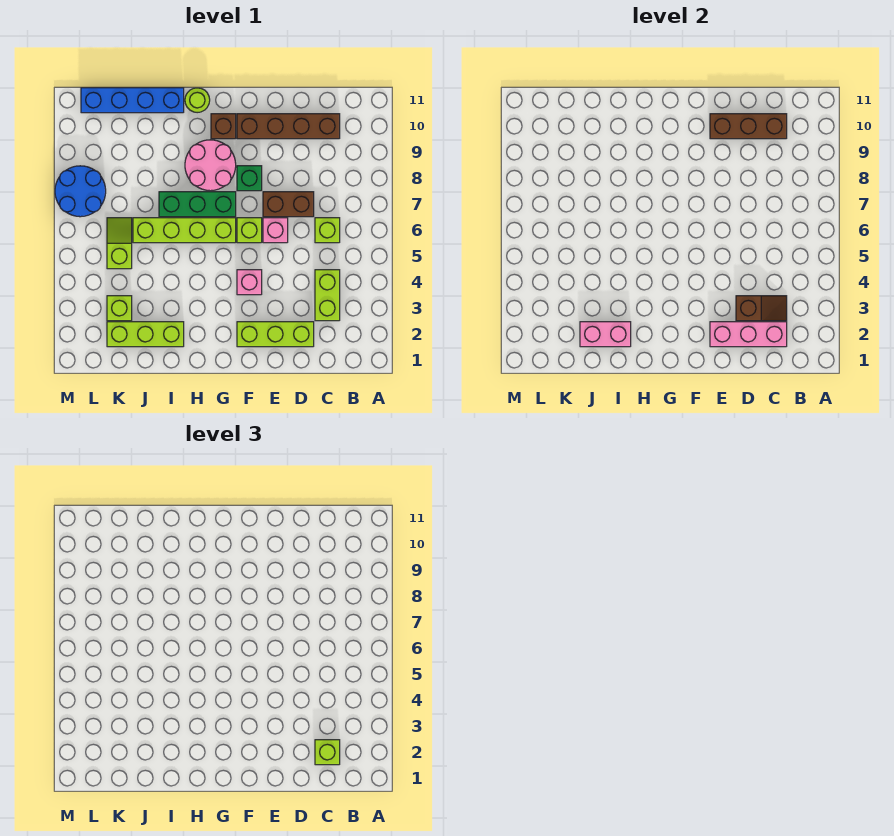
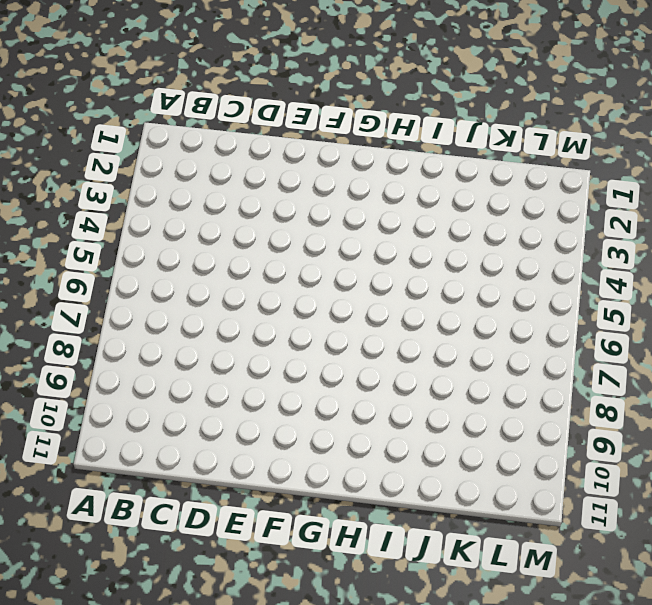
none -> lime 1x2 brick [315,270,340,321]
none -> lime 1x1 brick [315,218,340,243]
none -> brown 1x4 brick [237,114,340,139]

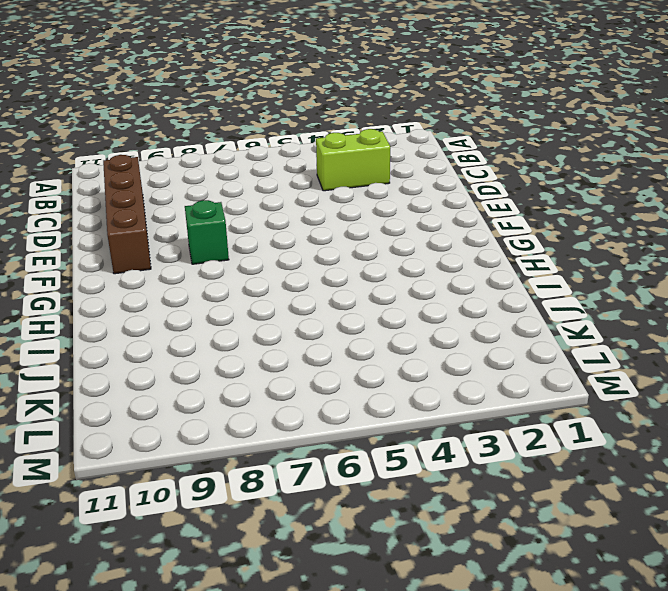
none -> lime 1x1 brick [315,218,340,243]
none -> lime 1x3 brick [237,322,314,347]
none -> brown 1x2 brick [263,192,314,217]

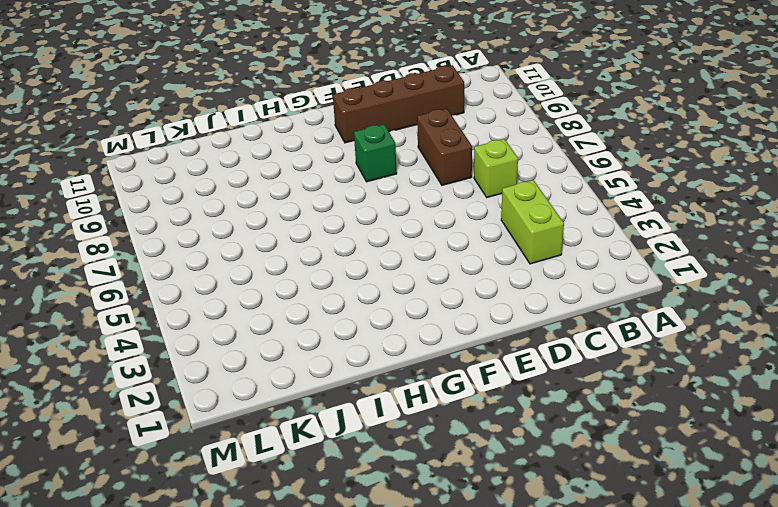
brown 1x2 brick [417,109,472,185] -> brown 1x2 brick turned to [263,192,314,217]
none -> lime 1x3 brick [237,322,314,347]
none -> pink 1x1 brick [263,218,288,243]
none -> pink 1x1 brick [237,270,262,295]

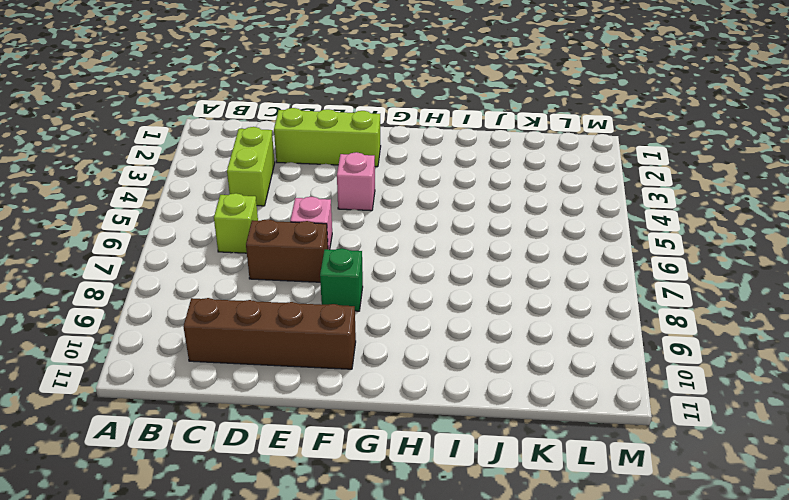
none -> lime 1x1 brick [237,218,262,243]
none -> lime 1x4 brick [133,218,236,243]
none -> green 1x3 brick [159,192,236,217]

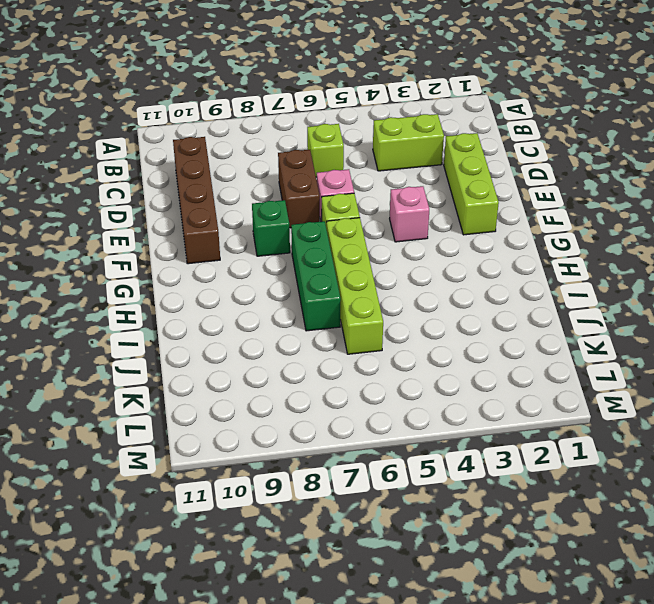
none -> pink 2x2 round brick [185,140,236,191]
none -> brown 1x1 brick [211,114,236,139]
none -> lime 1x1 round brick [185,88,210,113]

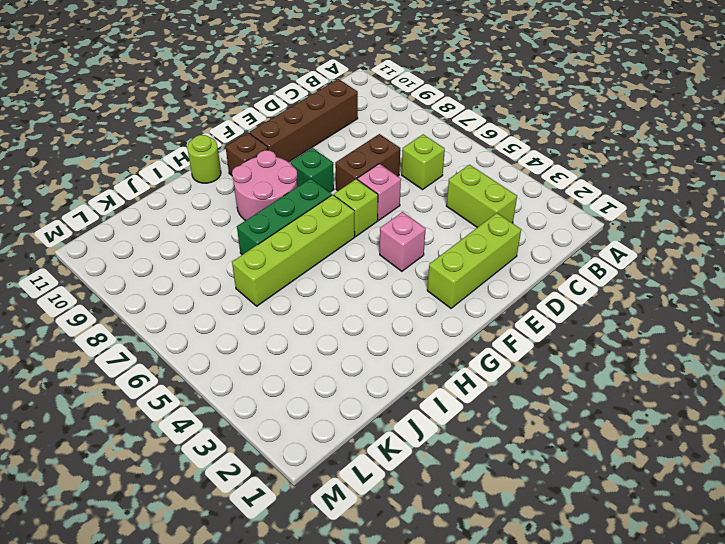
none -> lime 1x3 brick [107,322,184,347]
none -> blue 1x4 brick [81,88,184,113]
none -> lime 1x1 brick [107,296,132,321]

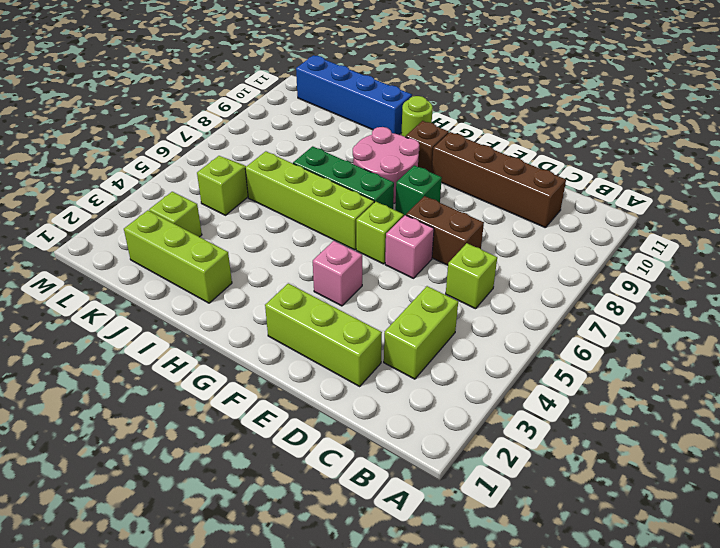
none -> blue 2x2 round brick [55,166,106,217]
none -> pink 1x3 brick [710,322,787,347]
none -> brown 1x2 slope [736,296,787,321]

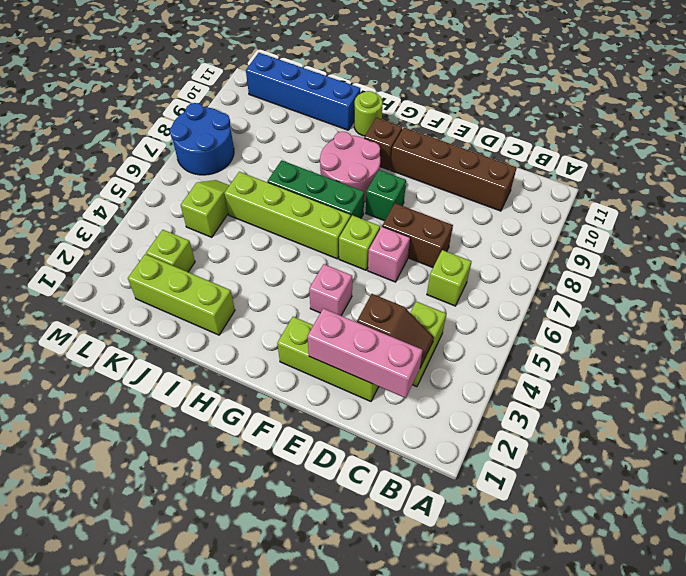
none -> brown 1x3 brick [710,114,787,139]
none -> pink 1x2 brick [580,322,631,347]
none -> lime 1x1 brick [315,740,340,765]

